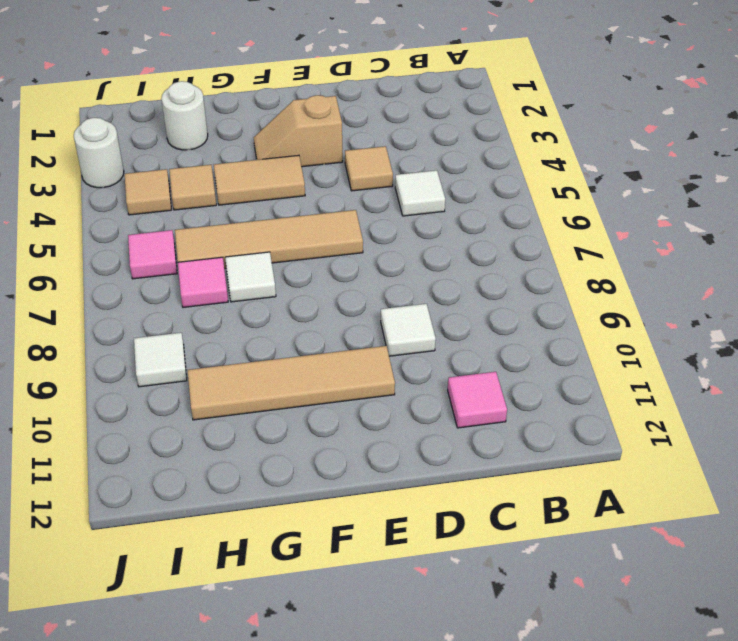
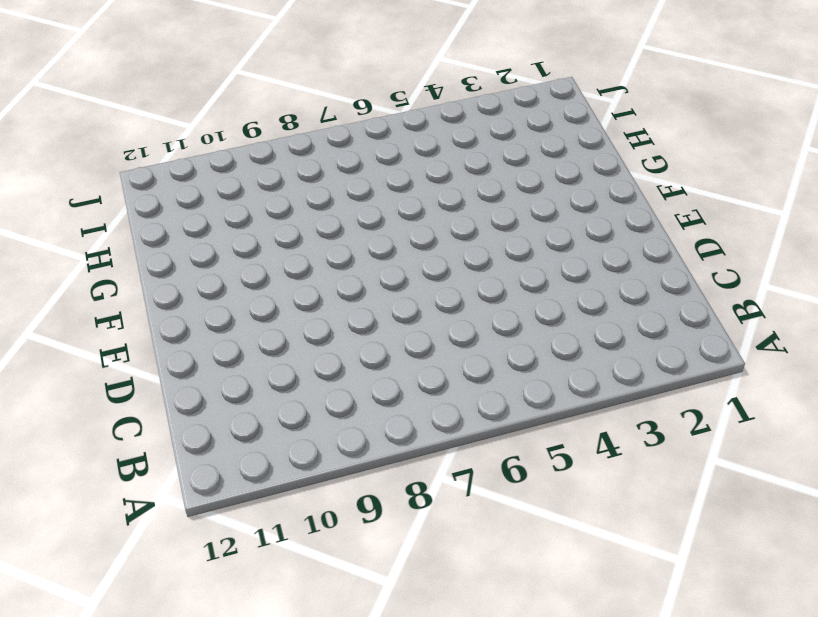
none -> white 1x1 tile [395,170,445,216]
none -> pink 1x1 tile [448,372,507,428]
none -> tan 1x1 tile [345,146,393,191]

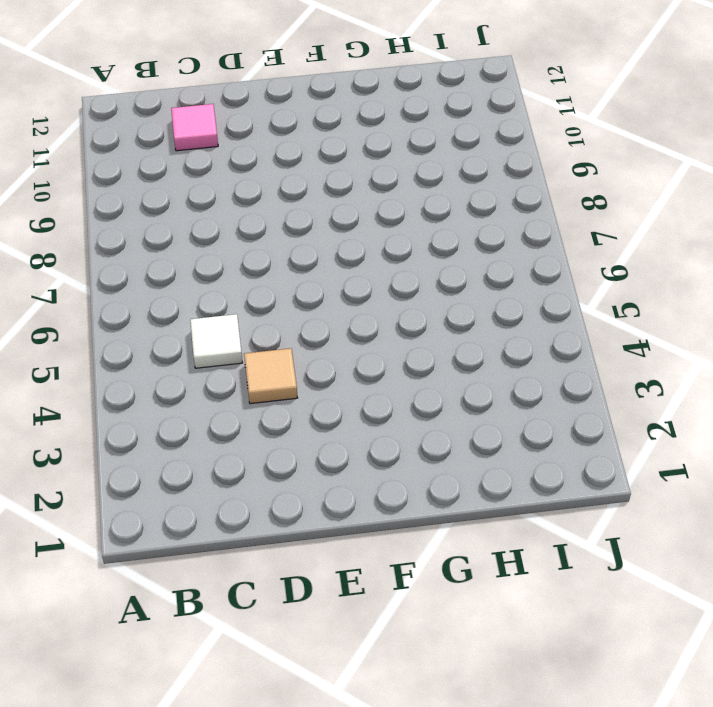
none -> white 1x1 tile [381,304,436,356]
none -> tan 1x2 slope [254,95,343,167]
none -> tan 1x4 tile [175,210,363,268]

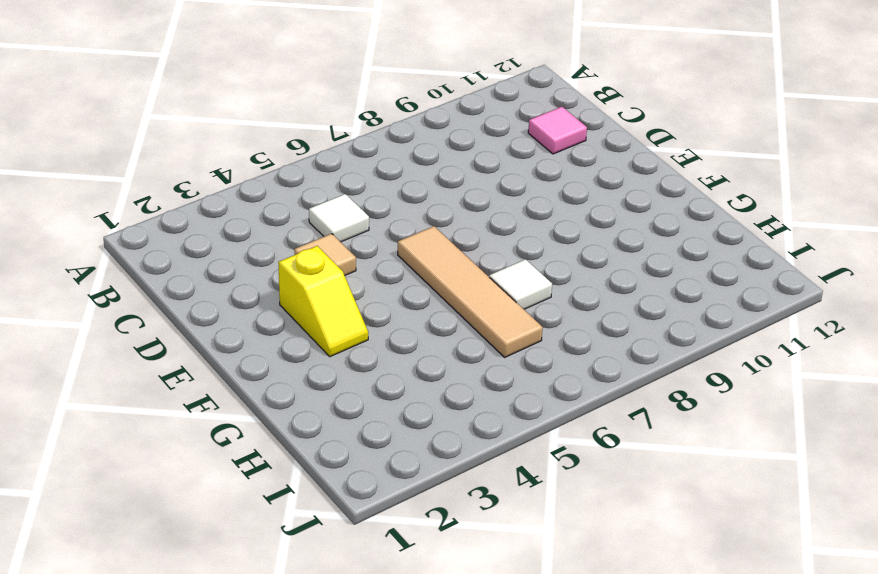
yellow 1x2 slope [278,246,368,357] -> tan 1x2 slope [254,95,343,167]
none -> white 1x1 tile [381,304,436,356]
none -> tan 1x4 tile [188,346,395,420]
none -> tan 1x2 tile [214,155,305,205]

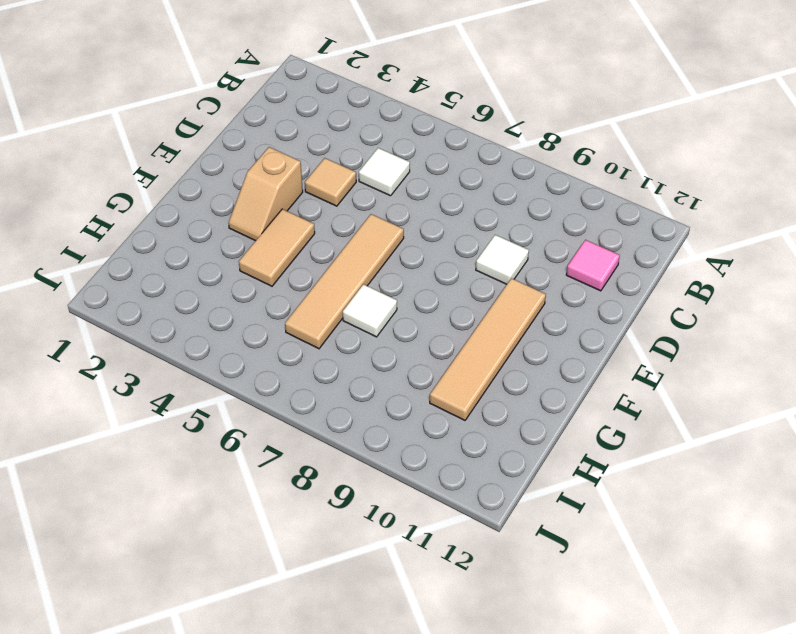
none -> white 1x1 round brick [161,81,208,150]
none -> tan 1x1 tile [169,165,216,210]
none -> pink 1x1 tile [178,257,228,307]

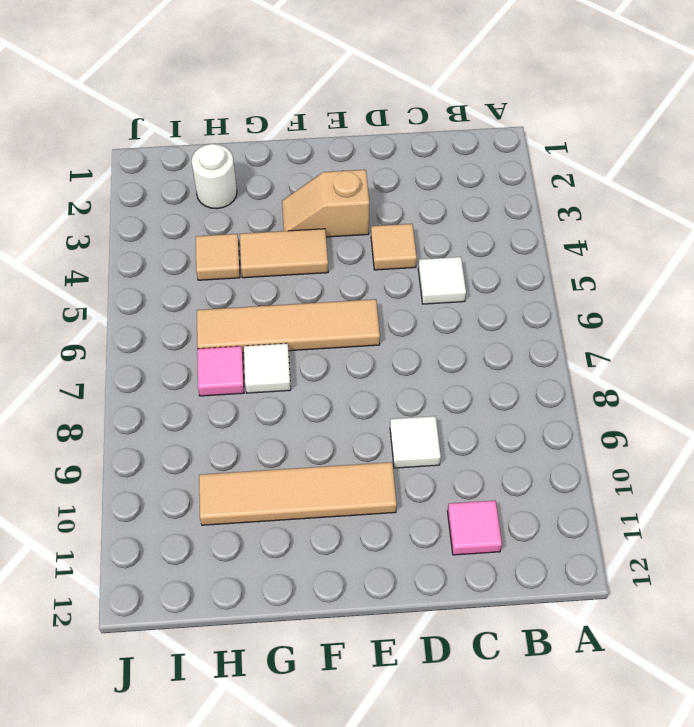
none -> tan 1x1 tile [125,169,171,215]
none -> pink 1x1 tile [128,230,177,279]
none -> white 1x1 tile [134,333,187,387]

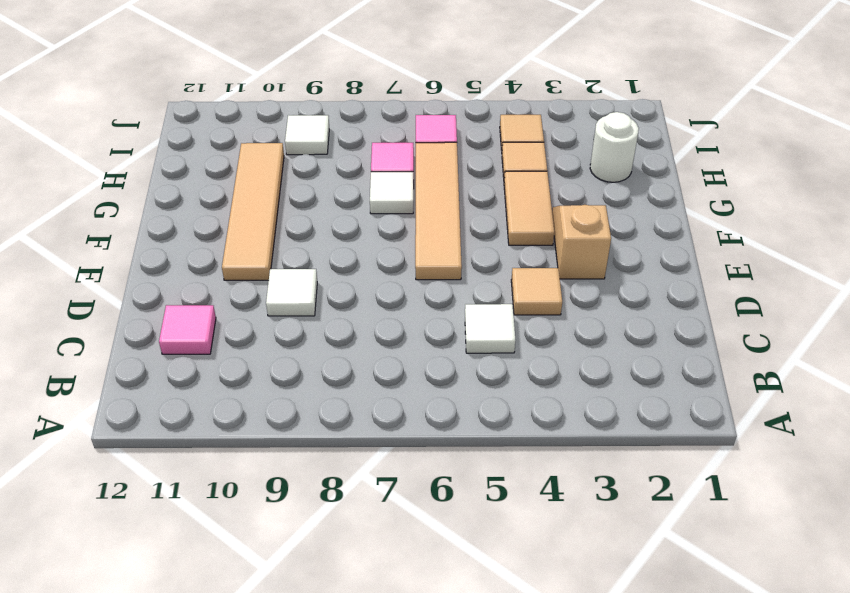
none -> white 1x1 round brick [74,118,124,188]

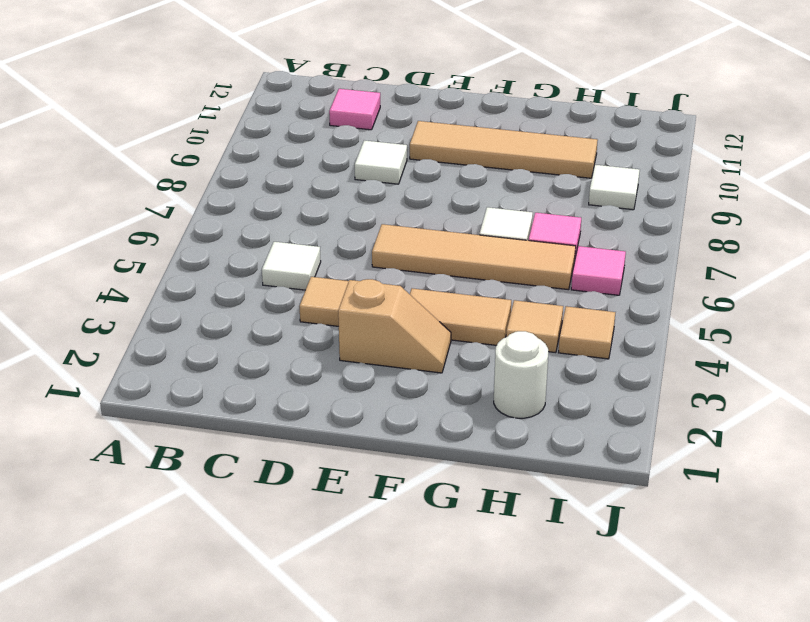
none -> white 1x1 round brick [74,118,124,188]

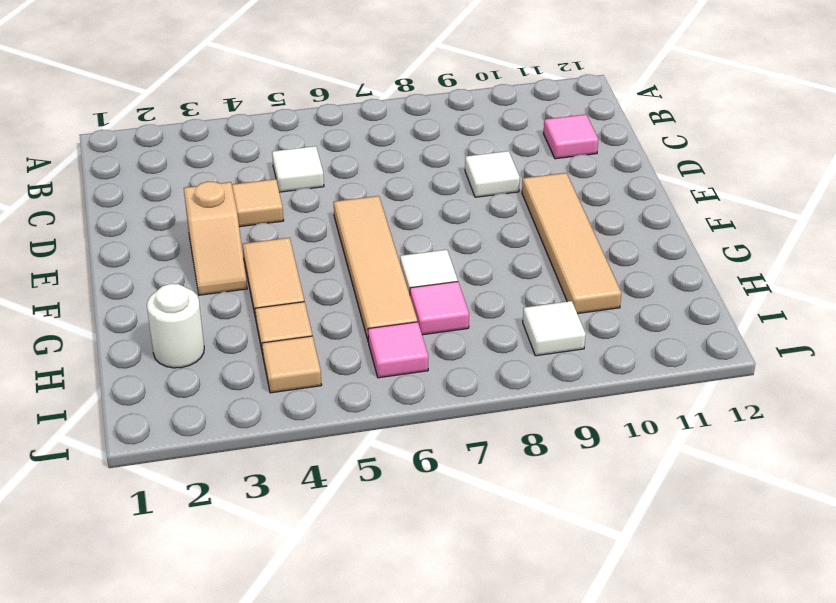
none -> white 1x1 round brick [74,118,124,188]

